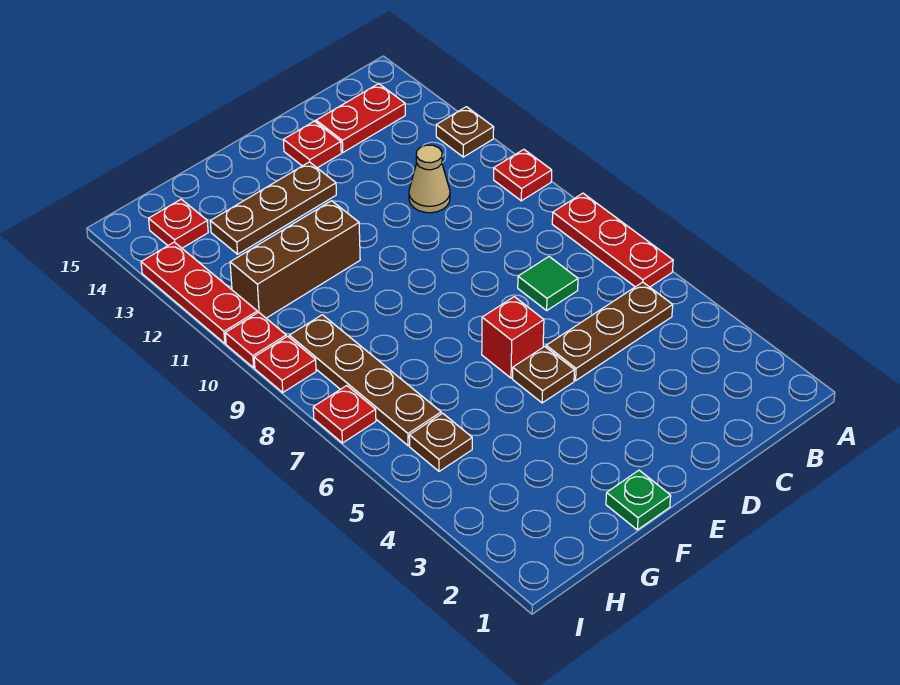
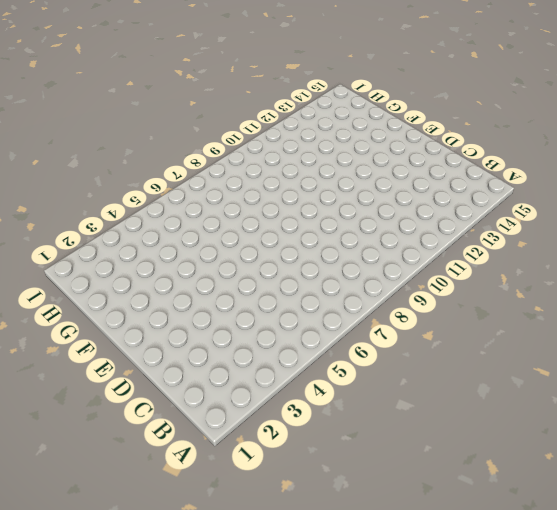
none -> red 1x3 plate [552,193,673,287]
none -> red 1x1 plate [494,149,552,201]
none -> brown 1x1 plate [436,107,494,157]

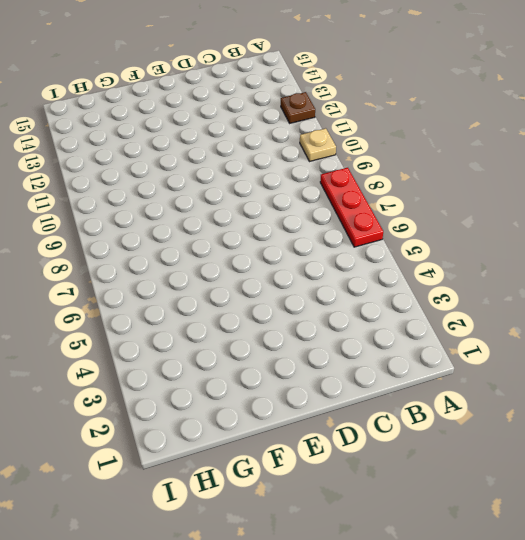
tan 1x1 plate [300,128,336,162] -> red 1x1 plate [494,149,552,201]
none -> brown 1x3 plate [546,282,673,381]
none -> red 1x2 plate [316,84,405,152]
none -> green 1x1 tile [518,257,578,310]

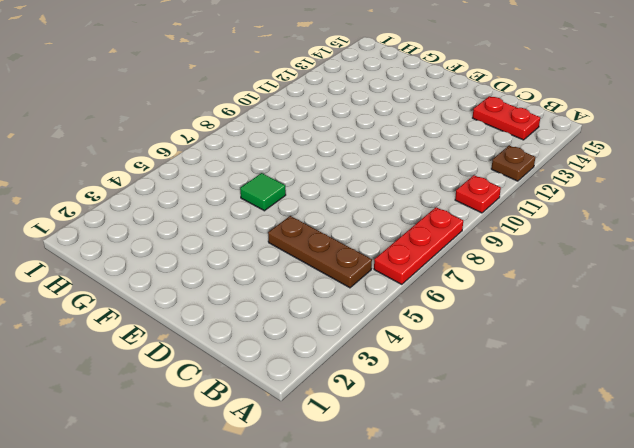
green 1x1 tile [240,173,286,211] -> green 1x1 tile moved to [518,257,578,310]
none -> tan 1x1 cone [409,145,450,213]
none -> red 1x1 plate [283,121,341,168]
none -> brown 1x1 plate [513,346,574,403]

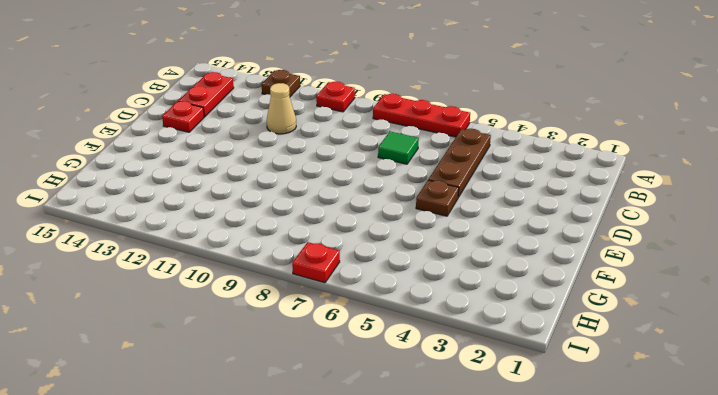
none -> red 1x1 brick [482,297,544,378]
none -> brown 1x3 plate [210,162,336,254]
none -> green 1x1 plate [606,470,671,530]

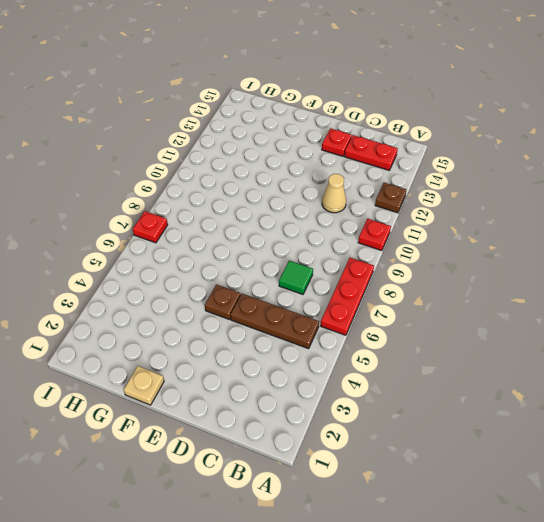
tan 1x1 plate [124,366,164,405] -> green 1x1 plate [606,470,671,530]
none -> red 1x1 brick [482,297,544,378]
none -> brown 1x3 plate [210,162,336,254]
none -> brown 1x3 brick [230,201,360,318]

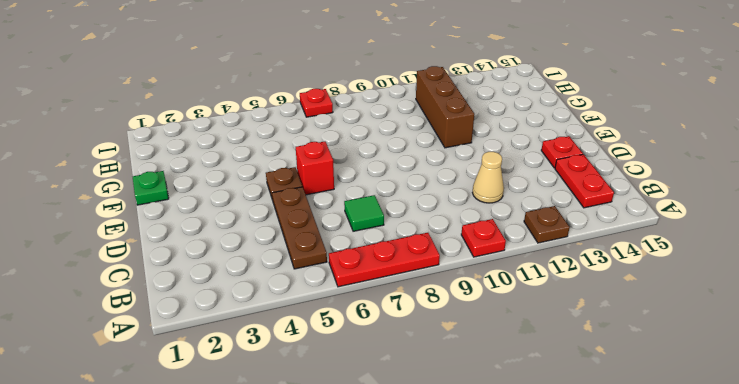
none -> brown 1x3 plate [210,162,336,254]
none -> brown 1x1 plate [409,413,472,471]
none -> brown 1x4 plate [289,315,441,446]

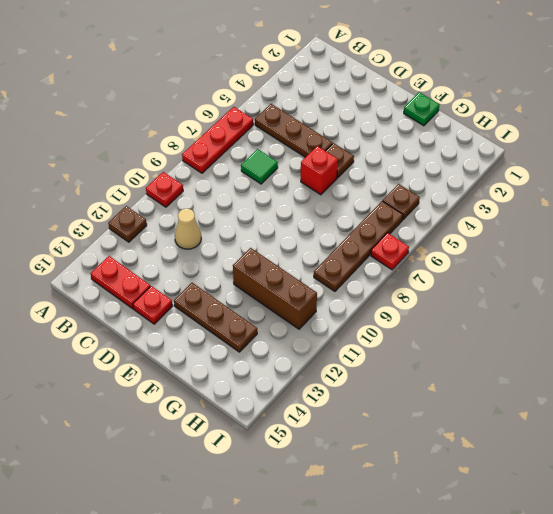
none -> red 1x1 plate [149,199,208,248]
none -> red 1x1 plate [254,336,316,392]
none -> red 1x1 plate [225,312,286,368]

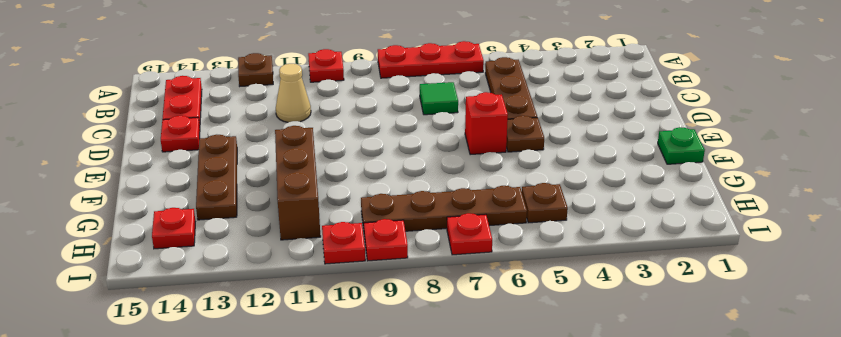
none -> red 1x3 plate [141,242,257,343]

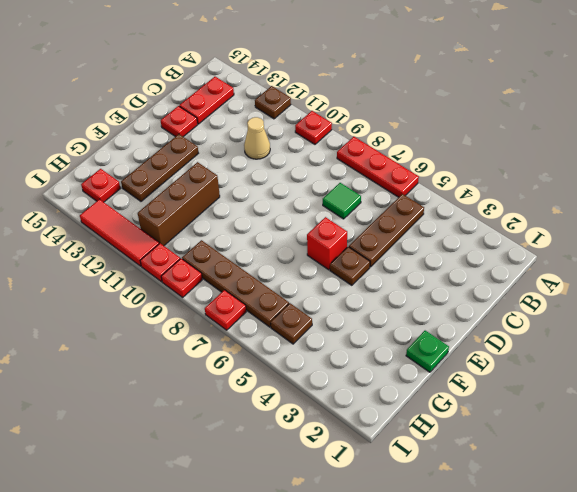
red 1x3 tile [80,199,159,266] -> red 1x3 plate [141,242,257,343]

